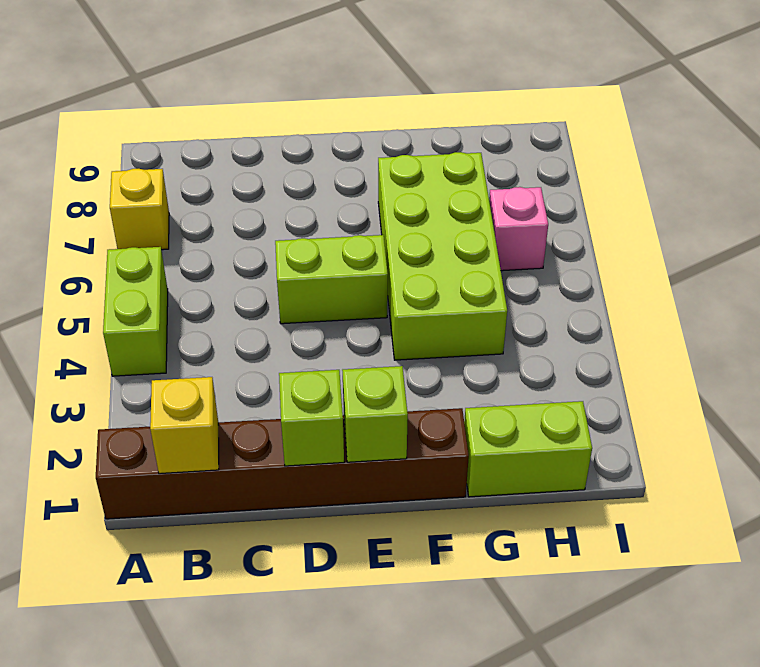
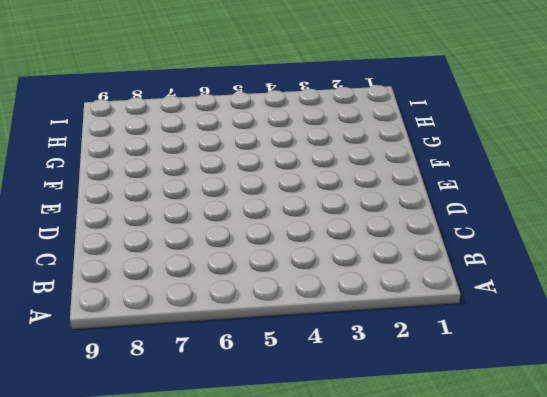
none -> brown 1x6 brick [96,408,469,519]
none -> lime 1x2 brick [103,247,168,376]

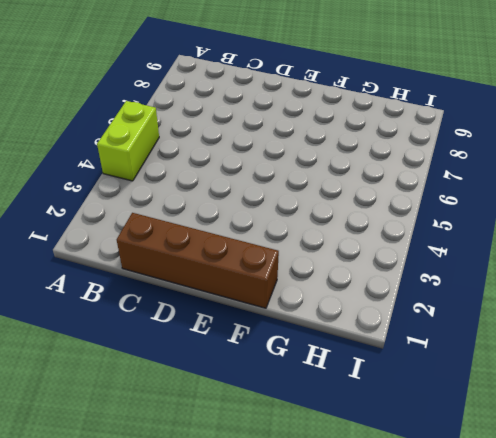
brown 1x4 brick [117,213,279,308] -> brown 1x6 brick [96,408,469,519]
none -> yellow 1x1 brick [110,169,169,250]
none -> lime 1x2 brick [275,235,388,324]

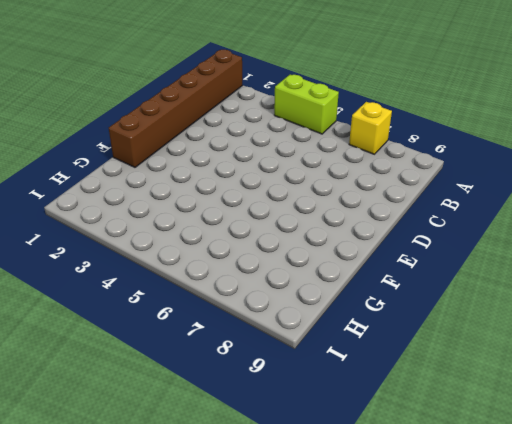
none -> lime 1x2 brick [275,235,388,324]
none -> lime 2x4 brick [378,152,507,360]

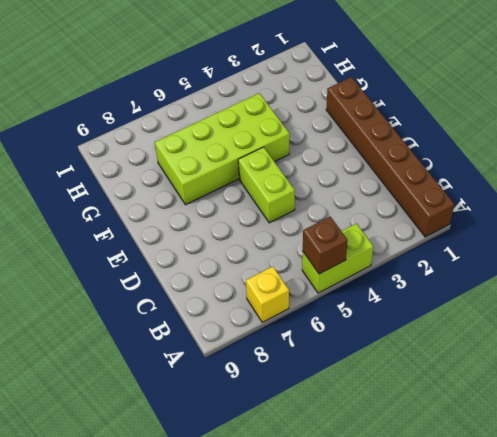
brown 1x1 brick [303,217,348,274] -> none
none -> lime 1x2 brick [464,401,592,497]
none -> pink 1x1 brick [489,187,548,271]

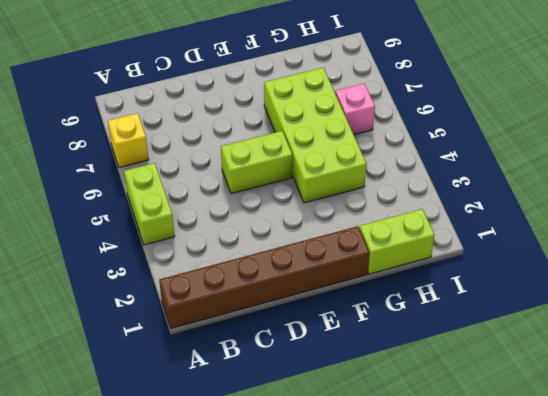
none -> yellow 1x1 brick [150,377,219,474]
none -> lime 1x1 brick [279,370,344,466]

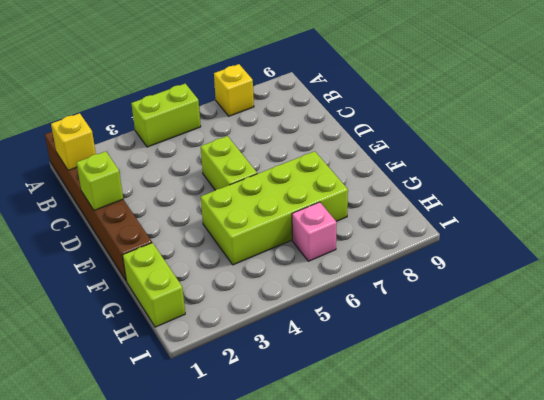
none -> lime 1x1 brick [342,366,408,462]

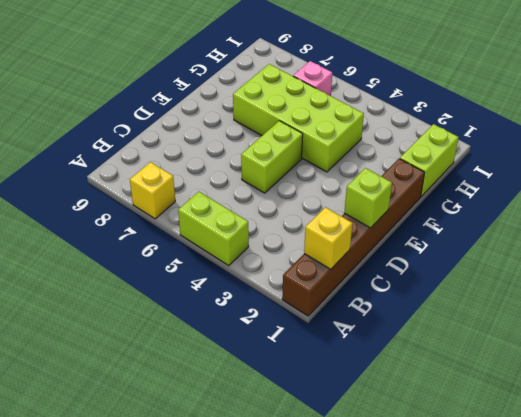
none -> lime 1x1 brick [342,366,408,462]

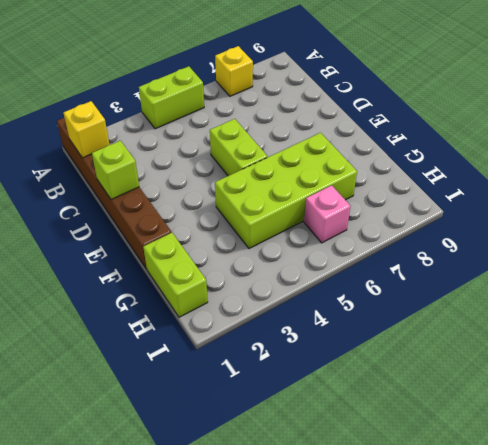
none -> lime 1x1 brick [342,366,408,462]

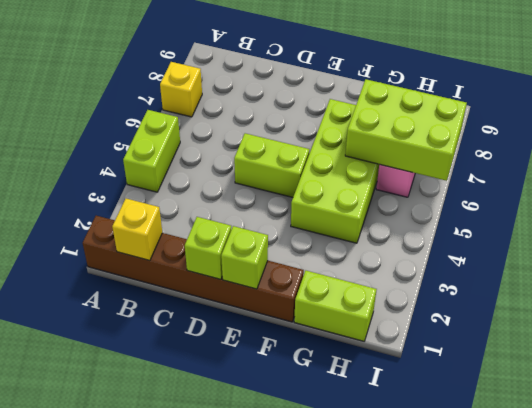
lime 2x3 brick [345,79,467,181] -> none

